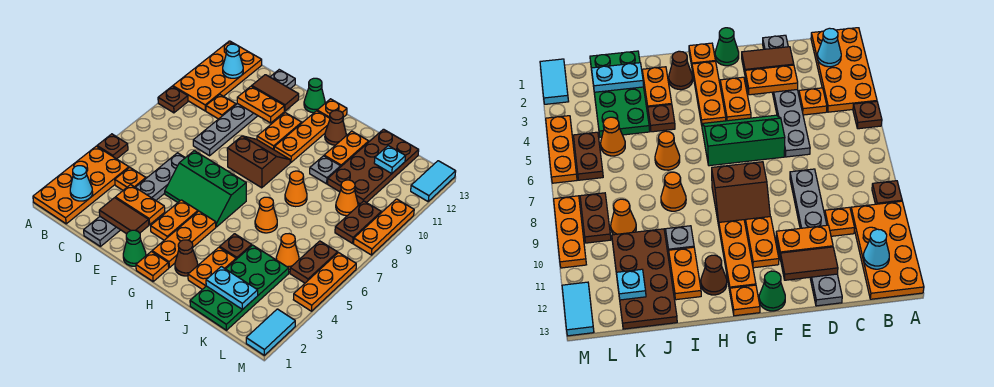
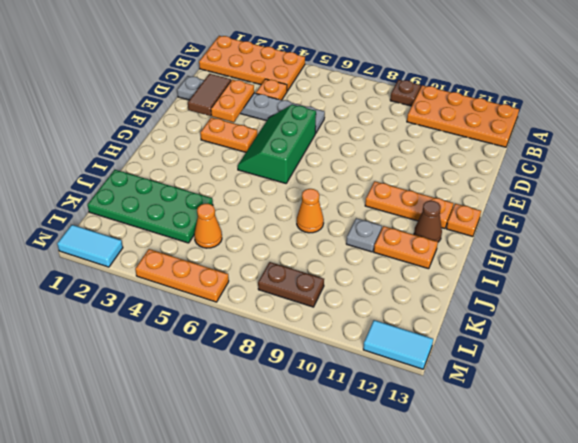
none -> brown 1x1 plate [97,134,128,159]
none -> orange 1x1 plate [206,95,236,119]
none -> grey 1x6 plate [193,70,295,156]
none -> green 1x1 cone [123,230,146,266]

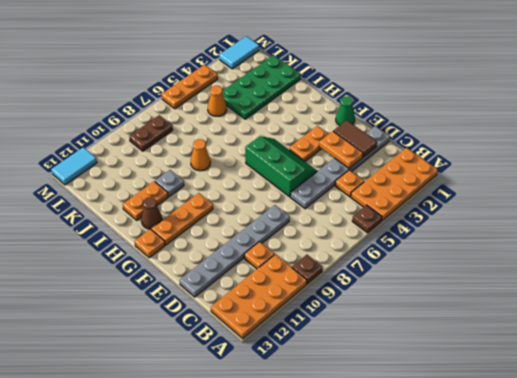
none -> brown 2x2 slope [227,136,290,188]
none -> orange 1x2 plate [257,113,302,149]
none -> green 1x1 cone [304,78,325,113]
none -> orange 1x1 plate [136,251,169,281]

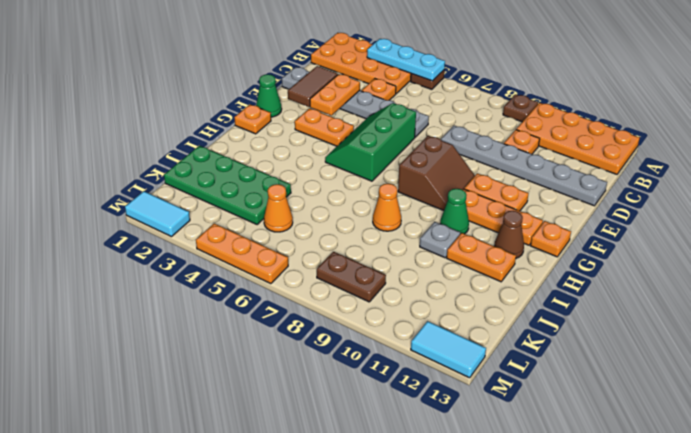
cyan 1x3 plate [367,39,445,81] -> none
green 1x1 cone [440,189,469,234] -> green 1x1 cone moved to [304,78,325,113]
none -> orange 1x3 plate [152,211,216,268]
none -> brown 1x1 cone [175,240,198,276]
none -> orange 1x2 plate [188,247,236,289]
none -> brown 1x1 plate [220,234,252,259]

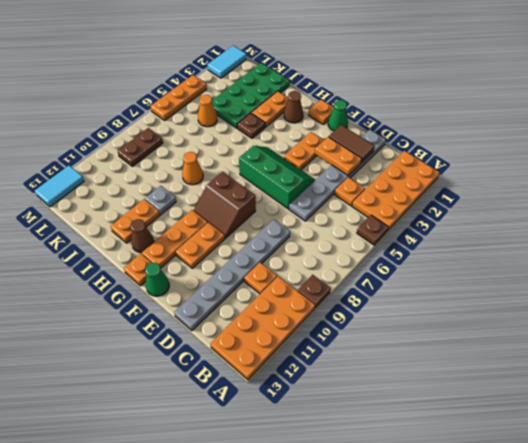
none -> orange 1x3 plate [152,211,216,268]
none -> orange 1x1 cone [255,197,277,233]
none -> brown 2x4 plate [328,129,419,204]
none -> orange 1x1 cone [336,180,358,216]

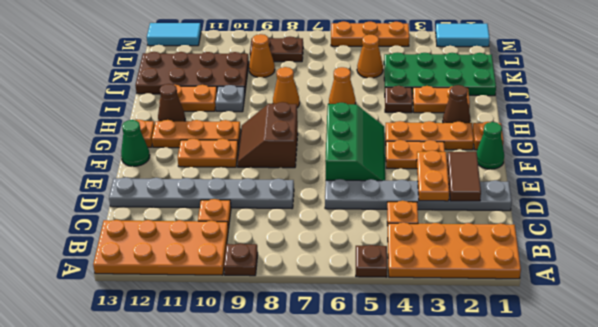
none -> brown 1x2 plate [290,241,338,283]
none -> orange 1x3 plate [354,199,414,255]
none -> cyan 1x1 cone [70,166,93,201]
none -> cyan 1x1 cone [223,44,243,78]

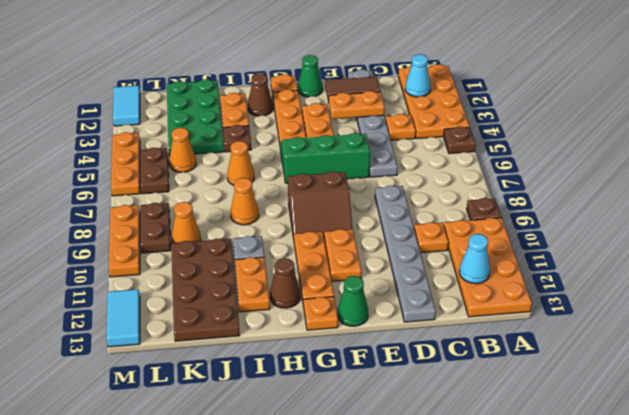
none -> orange 1x2 plate [237,86,284,123]
none -> brown 1x2 tile [252,75,299,111]
none -> cyan 1x2 plate [206,266,258,310]
none -> cyan 1x1 plate [374,146,405,174]

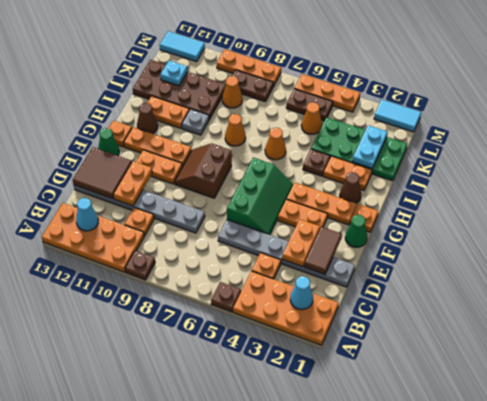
brown 2x2 tile [73,147,132,199] -> brown 1x2 tile [252,75,299,111]

